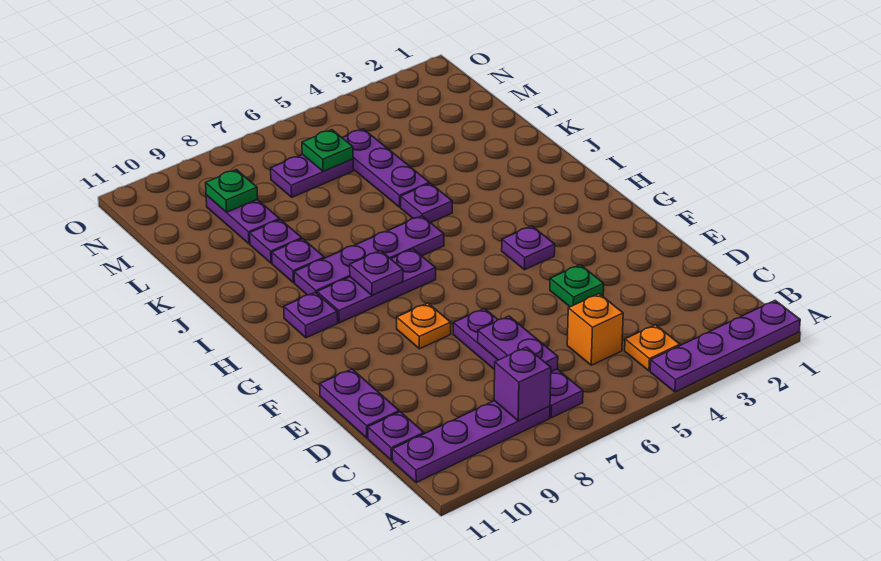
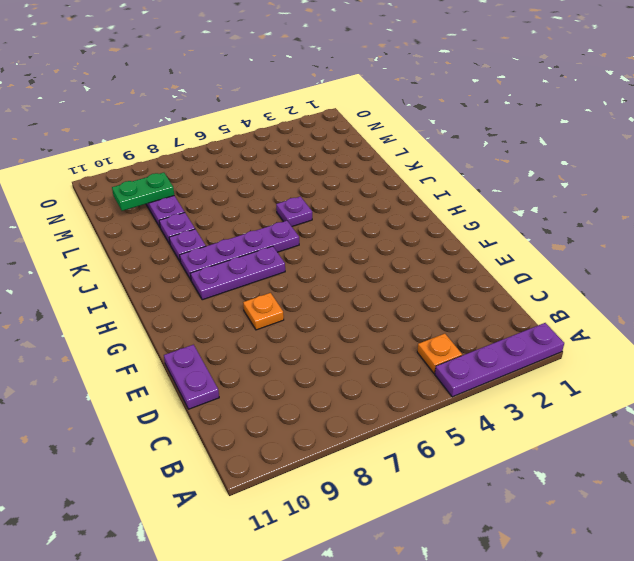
green 1x2 plate [112,173,174,211] -> green 1x1 plate [206,170,258,212]
none -> purple 1x4 plate [453,308,583,418]
none -> purple 1x4 plate [392,401,550,483]
none -> orange 1x1 brick [567,294,623,365]

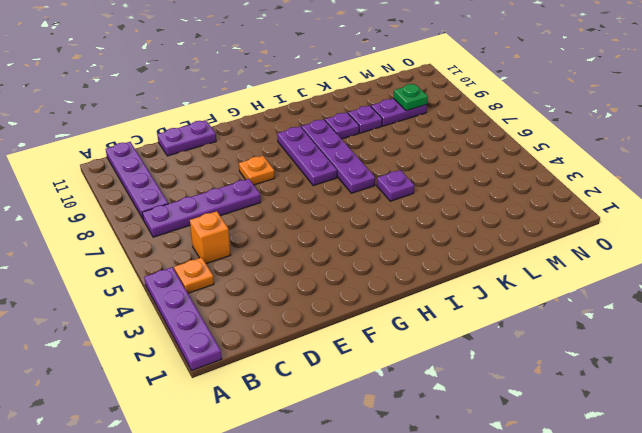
none -> purple 1x1 plate [368,412,424,460]
none -> green 1x1 plate [550,265,604,307]
none -> purple 1x1 plate [502,226,555,270]

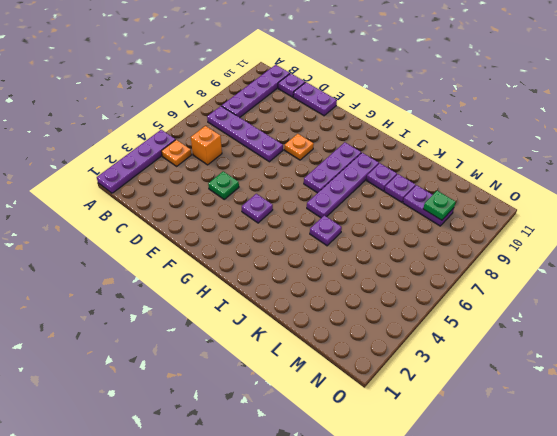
none -> purple 1x1 plate [284,292,338,338]
none -> purple 1x3 plate [343,129,429,207]
none -> purple 1x2 plate [271,154,353,197]

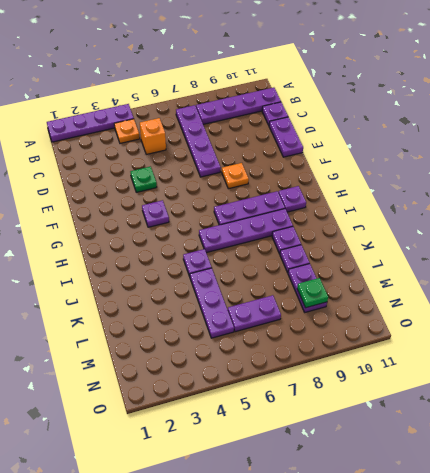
none -> purple 1x1 brick [494,347,551,421]
none -> purple 1x2 plate [478,316,558,372]
none -> purple 1x1 plate [350,251,403,295]

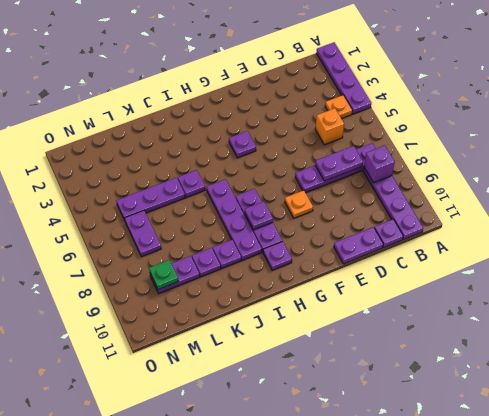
none -> green 1x1 plate [550,265,604,307]
none -> green 1x1 plate [302,130,353,172]

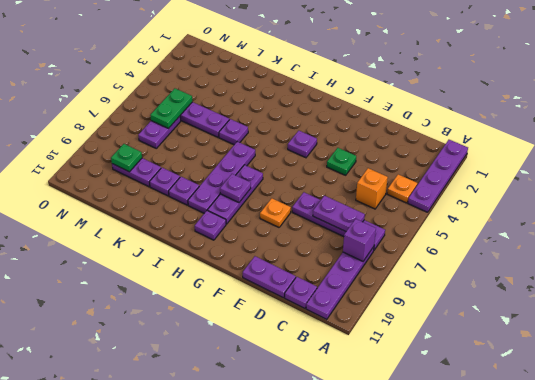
green 1x2 plate [150,88,192,129] -> green 1x1 plate [302,130,353,172]

